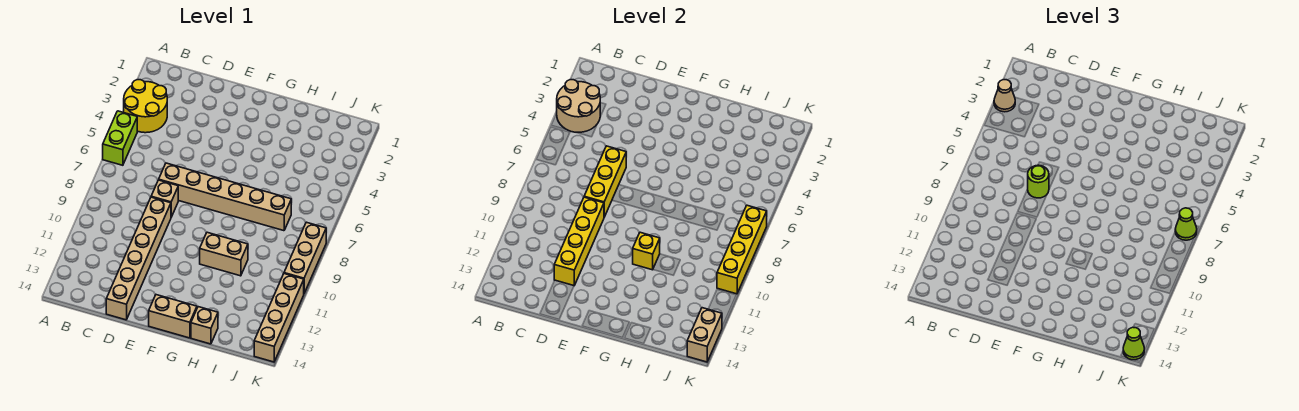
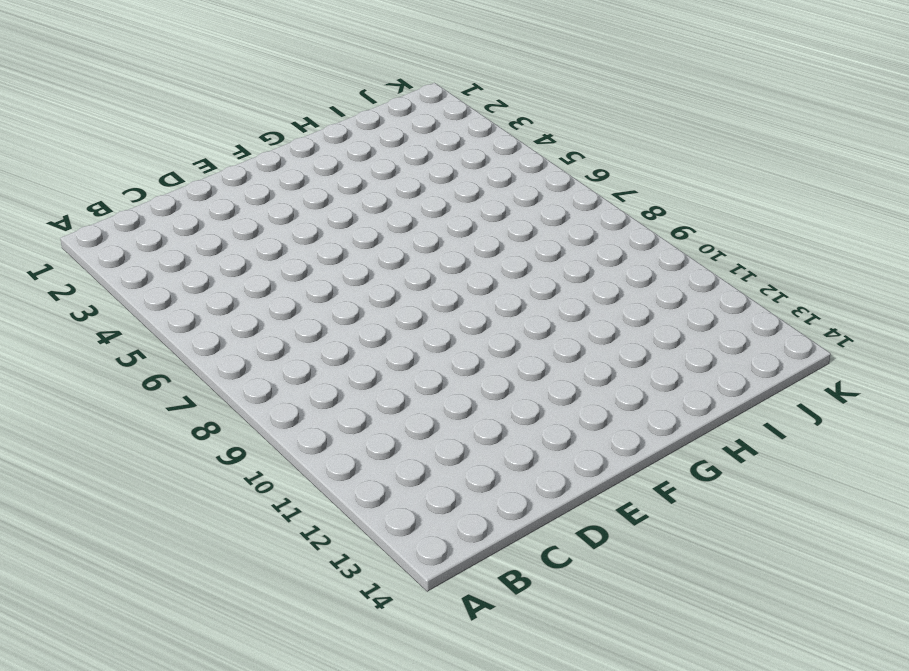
none -> yellow 2x2 round brick [124,80,167,133]
none -> lime 1x2 brick [103,111,137,165]
none -> tan 1x6 brick [159,163,291,231]

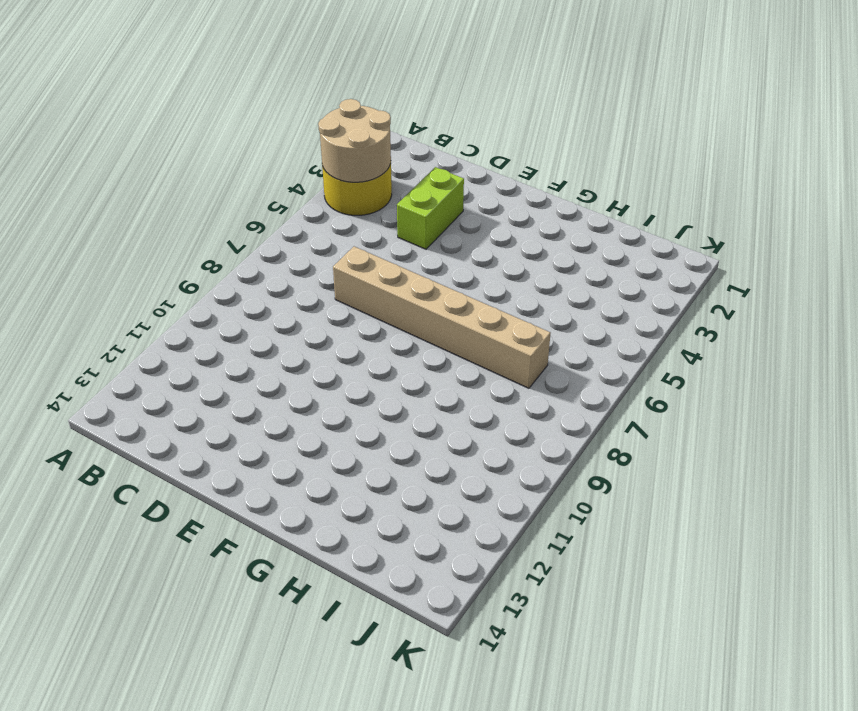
lime 1x2 brick [397,167,464,249] -> lime 1x2 brick moved to [103,111,137,165]
none -> tan 1x1 brick [151,180,178,217]
none -> tan 1x6 brick [106,197,171,320]
none -> tan 1x2 brick [149,295,197,338]

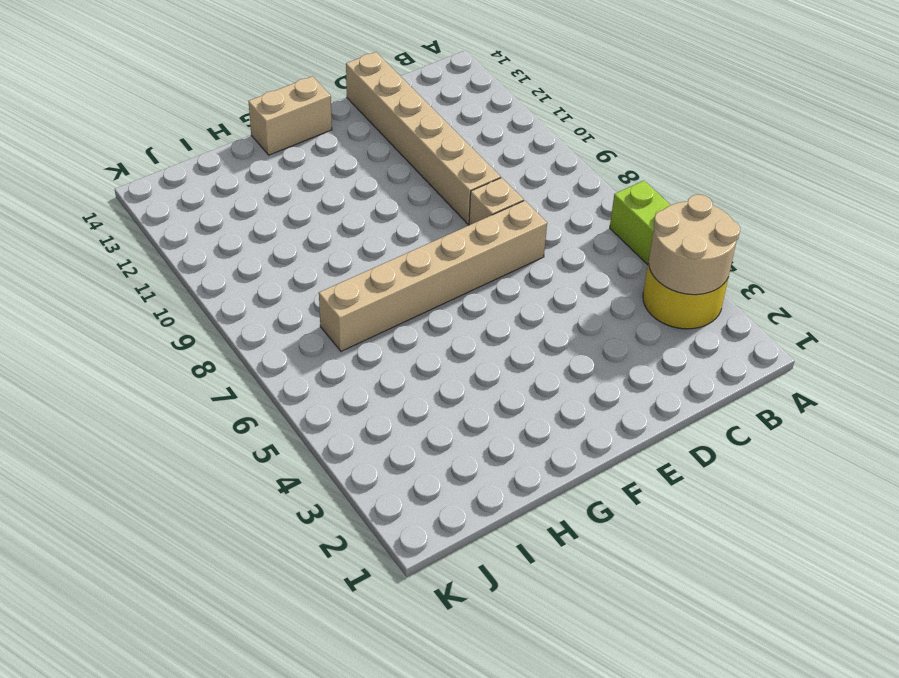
none -> tan 1x2 brick [200,232,248,276]
none -> tan 1x1 brick [191,307,218,344]
none -> tan 1x3 brick [284,222,326,293]

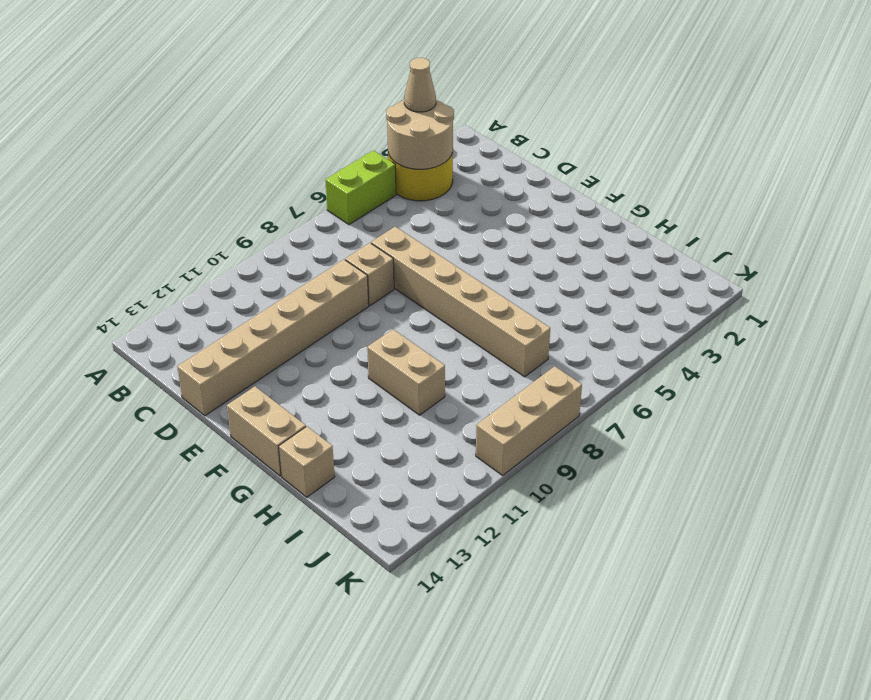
none -> tan 1x4 brick [254,274,304,362]
none -> yellow 1x3 brick [584,146,626,217]
none -> yellow 1x4 brick [554,197,604,286]

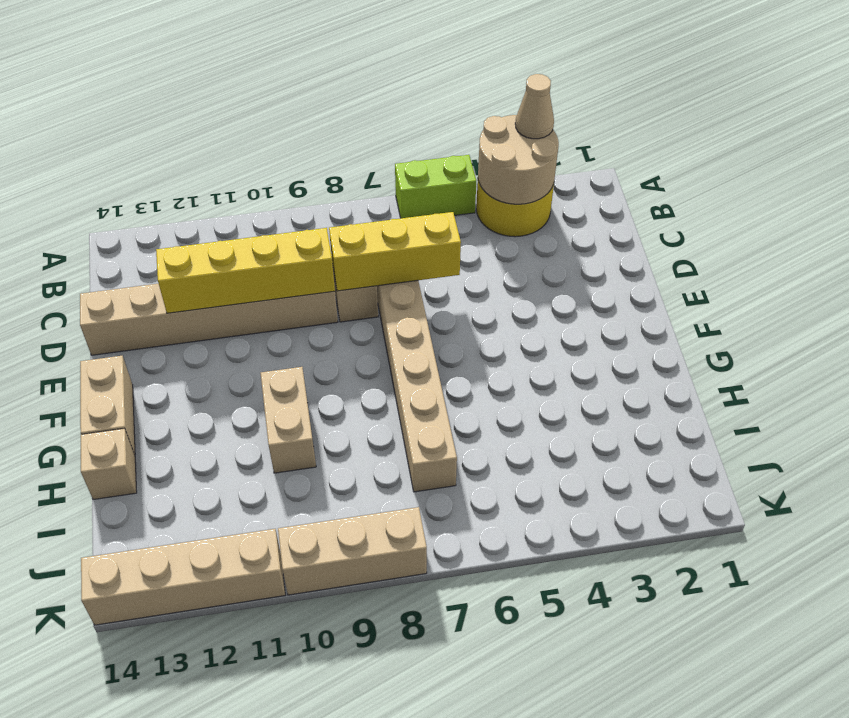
none -> yellow 1x1 brick [633,232,660,270]
none -> yellow 1x4 brick [717,205,767,294]
none -> tan 1x2 brick [687,308,722,362]

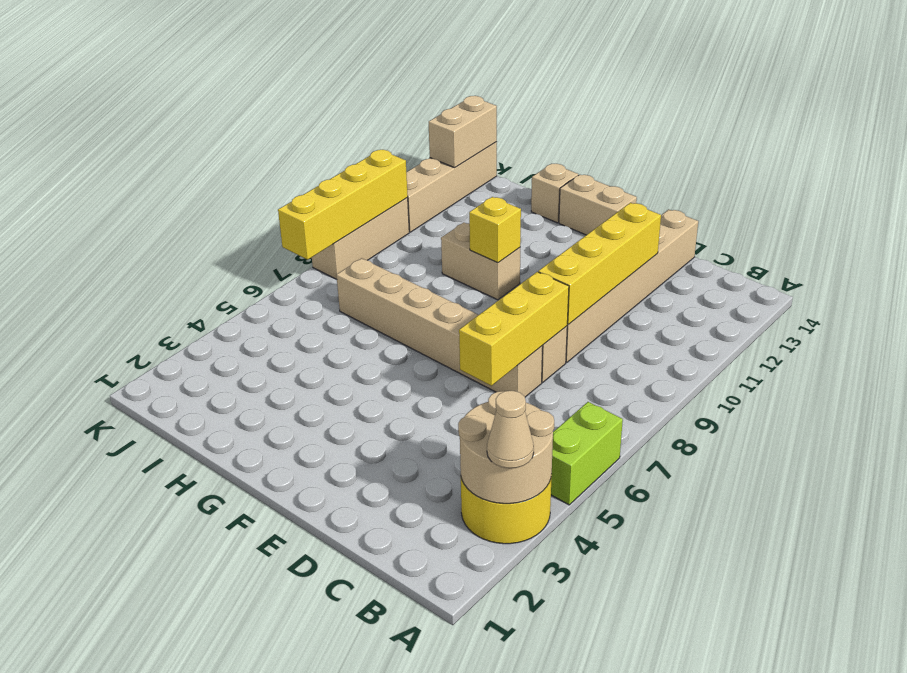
none -> lime 1x1 round brick [1028,165,1049,198]
none -> lime 1x1 cone [1175,208,1197,240]
none -> lime 1x1 cone [1123,327,1144,360]

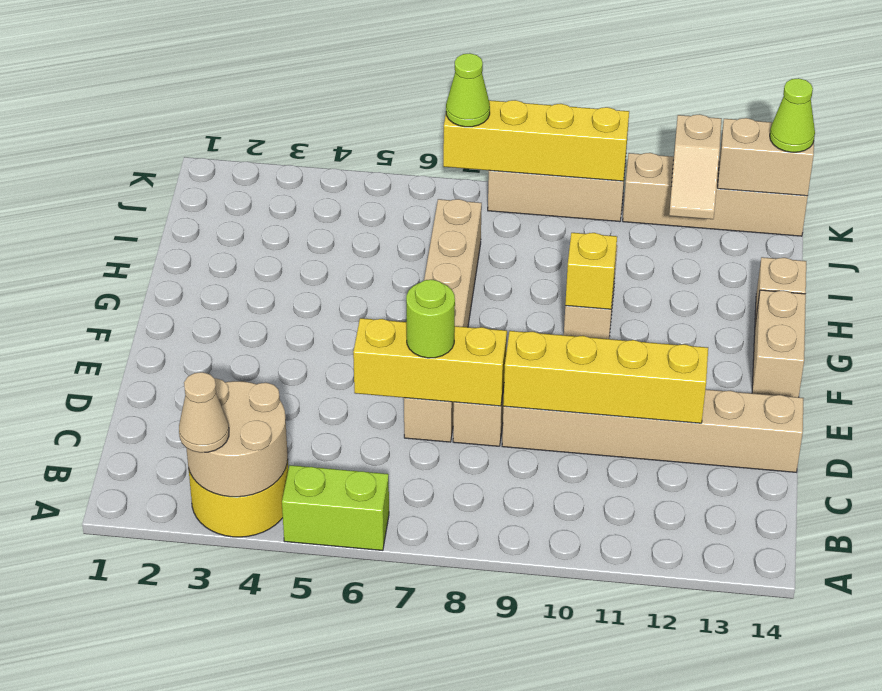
tan 1x2 slope [669,114,722,219] -> none

